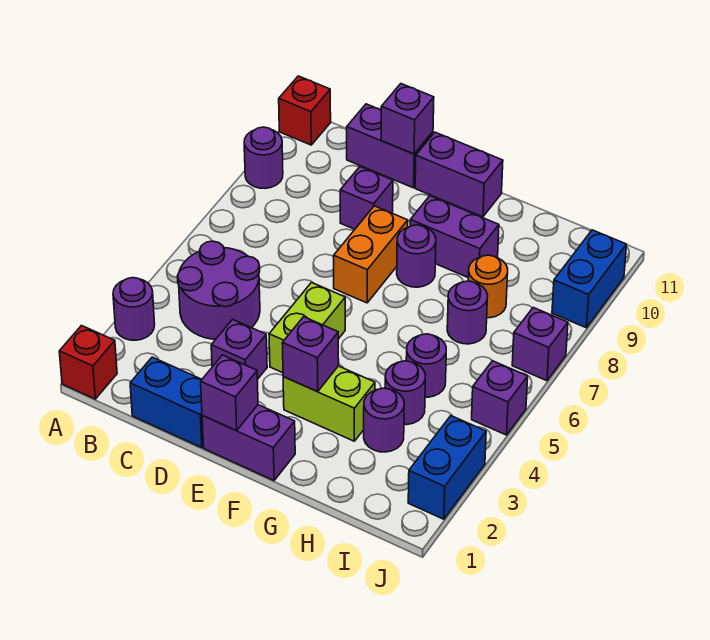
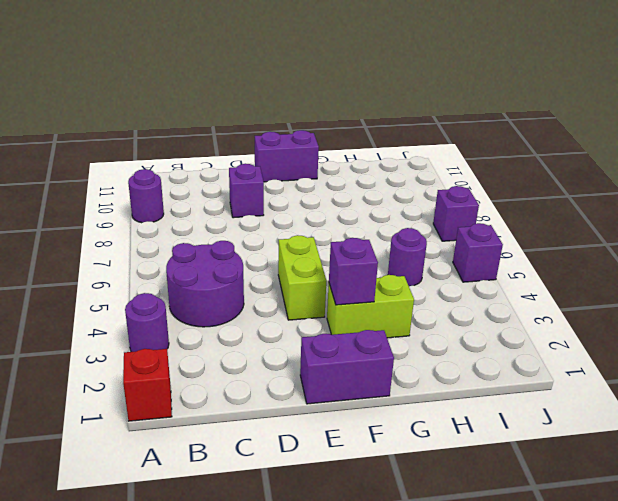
none -> red 1x1 brick [279,76,331,145]
none -> blue 1x2 brick [130,357,203,448]
none -> purple 1x2 brick [347,104,433,188]

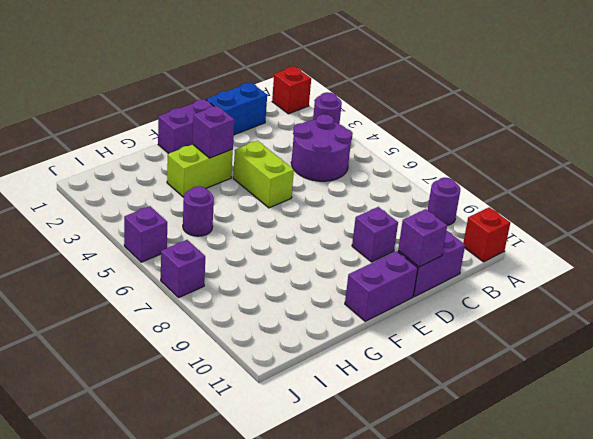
none -> purple 1x1 brick [211,320,267,379]
none -> orange 1x2 brick [334,206,408,303]
none -> purple 1x1 round brick [397,225,436,287]

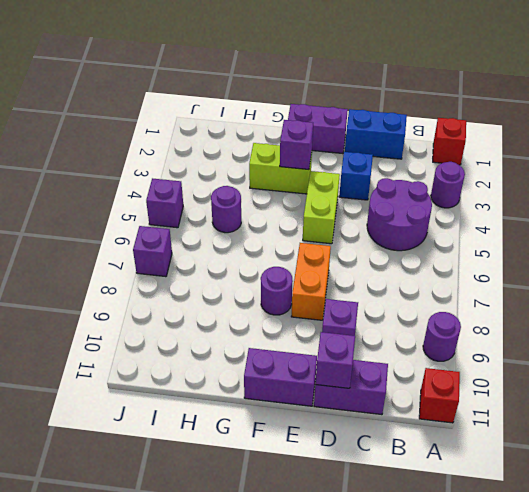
blue 1x1 brick [339,152,373,200] -> purple 1x1 brick [211,320,267,379]
none -> purple 1x2 brick [410,196,499,277]
none -> purple 1x1 round brick [364,388,404,452]
none -> purple 1x1 round brick [385,361,425,425]

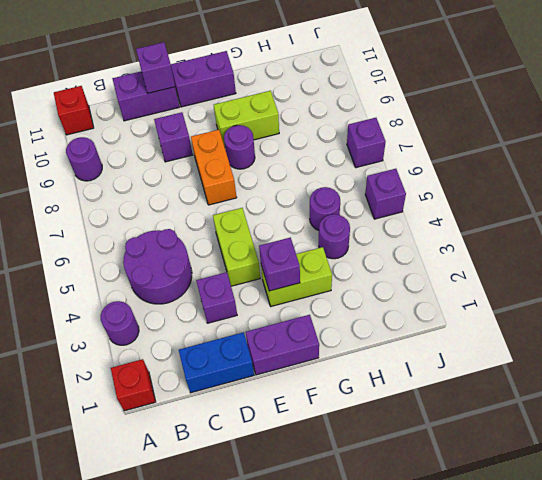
lime 1x2 brick [214,91,279,147] -> purple 1x2 brick [410,196,499,277]
none -> purple 1x1 round brick [364,388,404,452]
none -> purple 1x1 round brick [447,281,488,344]
none -> orange 1x1 round brick [468,255,508,318]

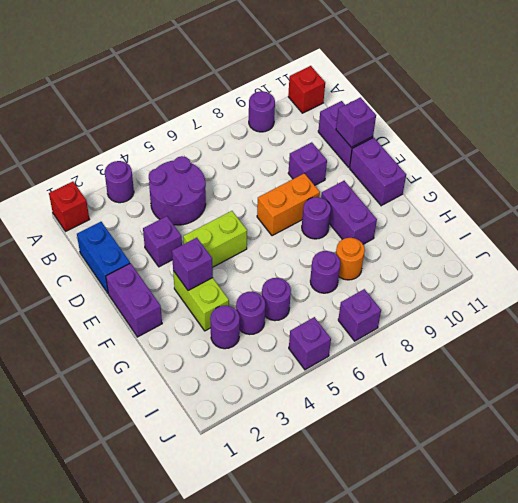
none -> blue 1x2 brick [408,416,486,519]
none -> blue 1x2 brick [552,230,627,328]
none -> purple 1x1 brick [201,355,258,431]

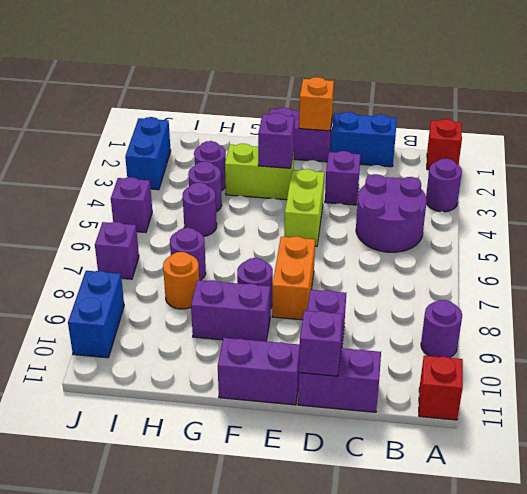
orange 1x1 brick [299,77,334,131] -> purple 1x1 brick [201,355,258,431]

